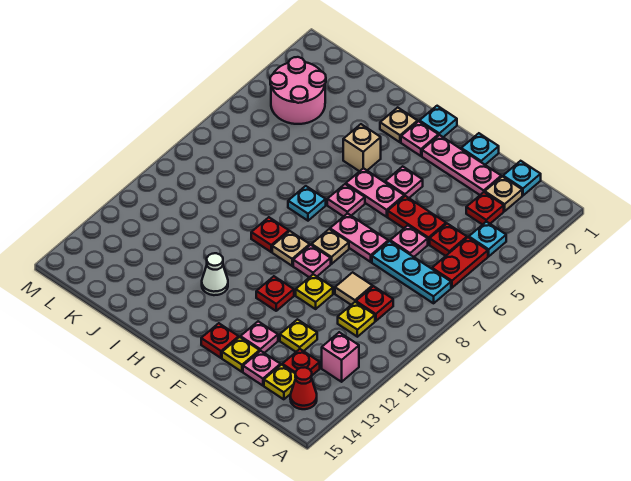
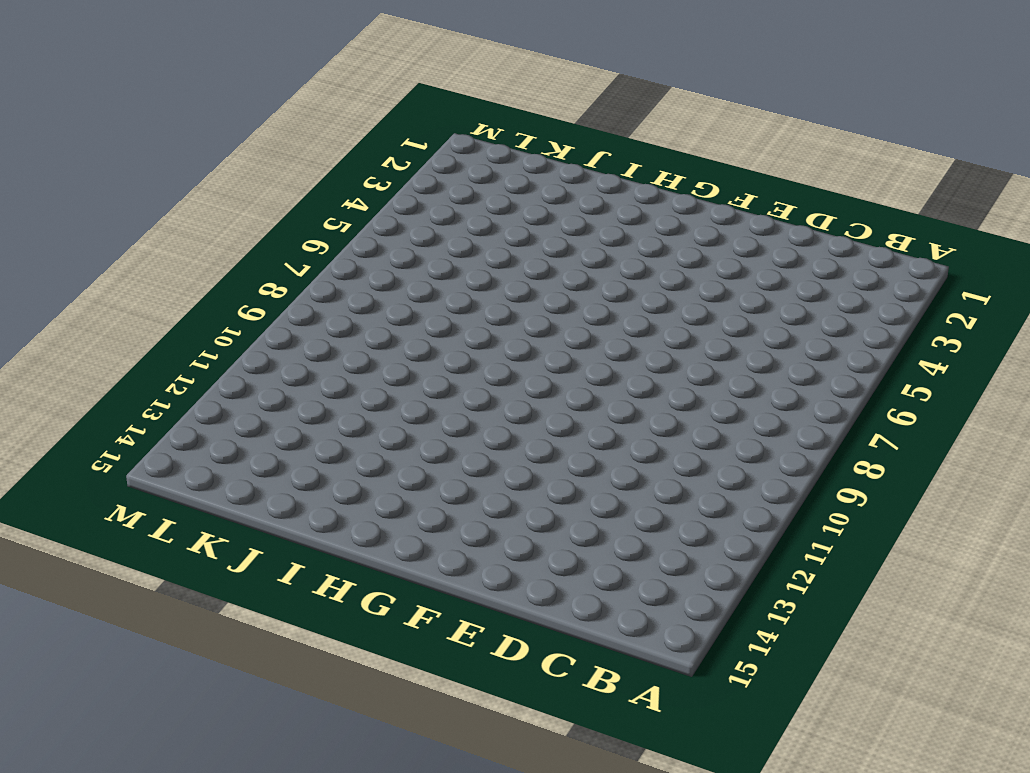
none -> cyan 1x1 plate [469,222,506,256]
none -> red 1x2 plate [432,237,488,288]
none -> cyan 1x3 plate [372,241,451,303]
none -> pink 1x1 brick [322,332,359,382]

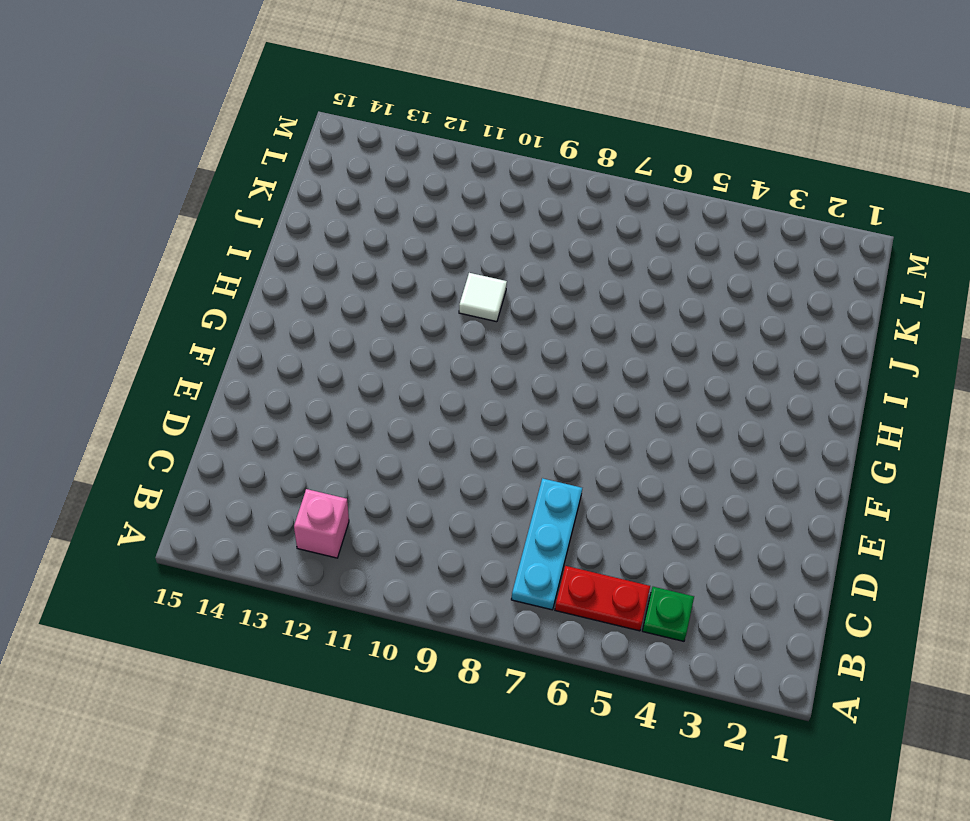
green 1x1 plate [642,587,694,641] -> cyan 1x1 plate [469,222,506,256]
white 1x1 tile [459,273,507,322] -> none
none -> red 1x1 cone [290,368,317,409]
none -> cyan 1x1 plate [503,161,541,195]
none -> tan 1x1 plate [485,176,522,211]
none -> red 1x1 plate [466,192,504,225]

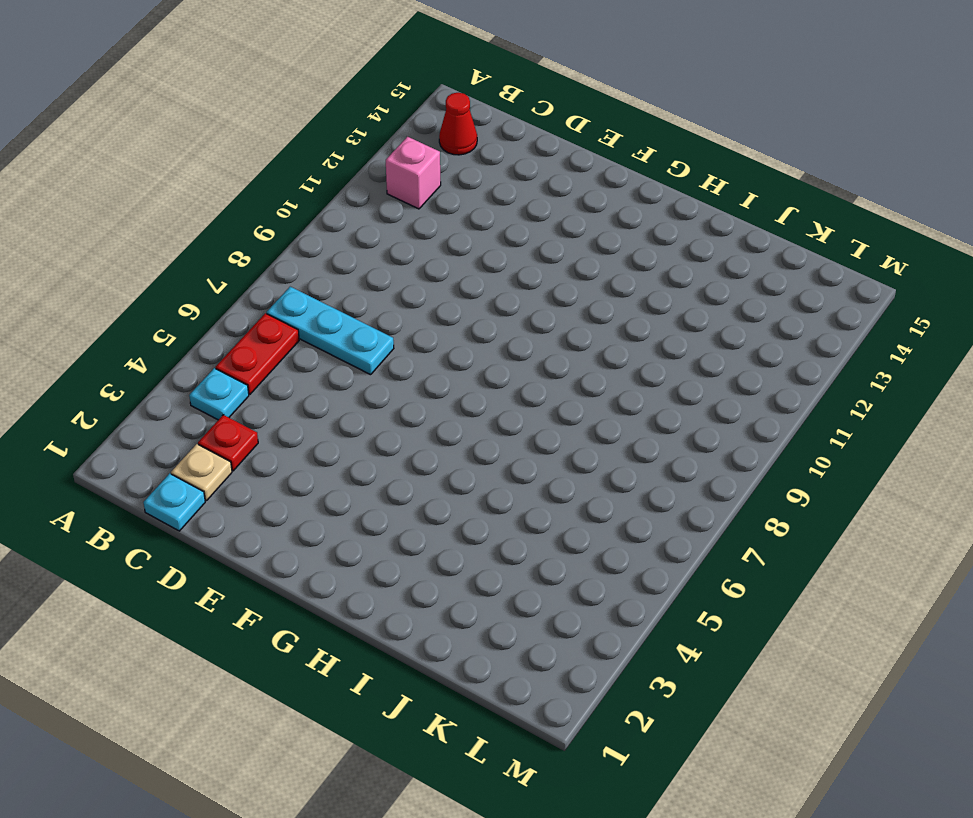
none -> red 1x1 plate [430,224,467,256]
none -> red 1x1 plate [356,286,393,321]
none -> yellow 1x1 plate [338,302,375,337]
none -> red 1x1 plate [282,349,320,375]

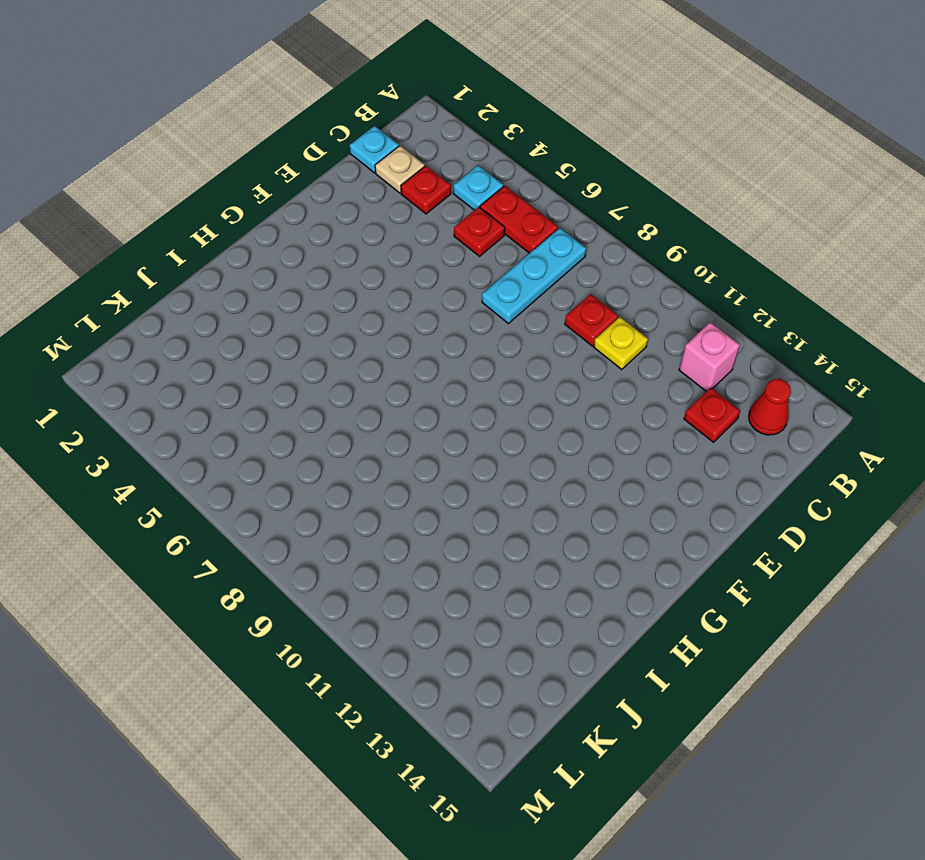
none -> yellow 1x1 plate [264,365,296,399]
none -> pink 1x3 plate [422,135,501,195]
none -> red 1x2 plate [388,196,446,245]
none -> pink 1x1 plate [390,225,428,257]

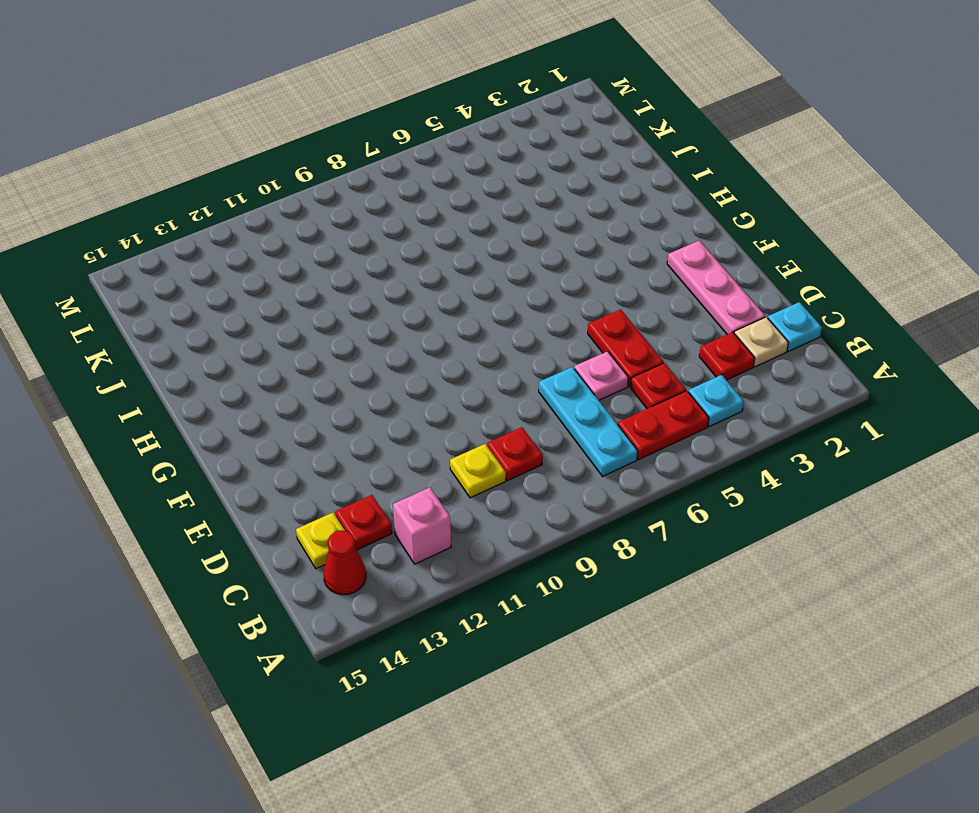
none -> tan 1x1 tile [335,272,372,305]
none -> yellow 1x1 plate [280,319,317,352]
none -> pink 1x1 plate [243,351,280,386]
none -> cyan 1x1 plate [461,133,499,165]

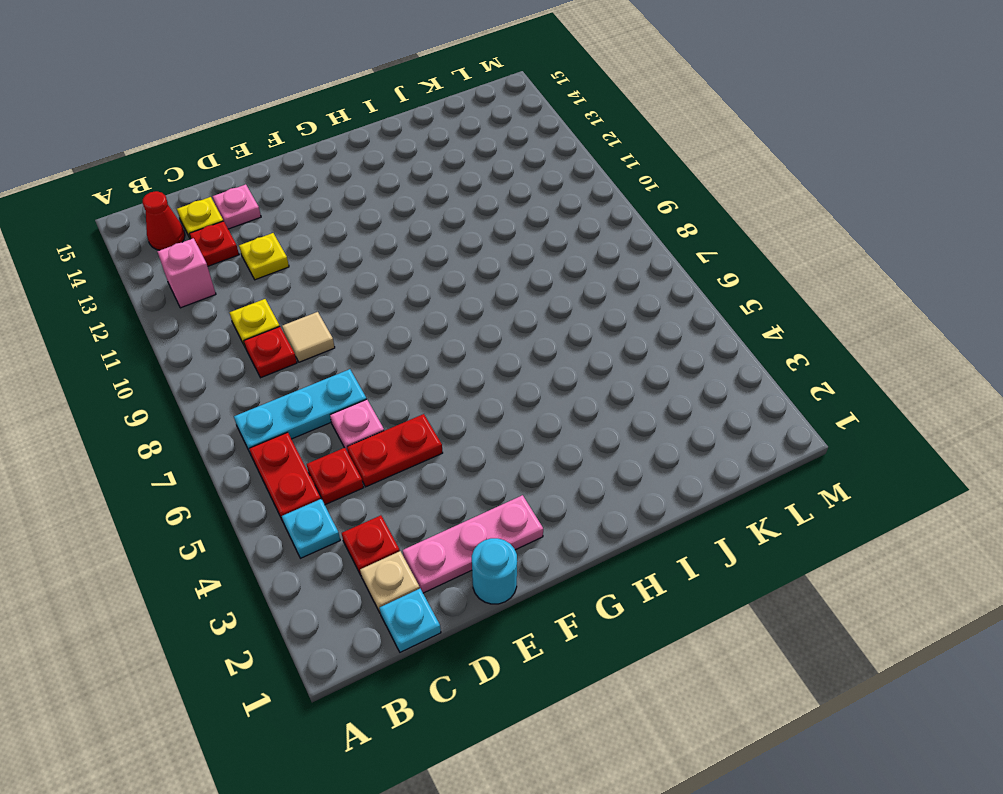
cyan 1x1 round brick [472,538,517,604] -> cyan 1x1 plate [461,133,499,165]
none -> pink 1x2 plate [330,213,388,262]
none -> yellow 1x1 plate [296,274,333,309]
none -> pink 1x1 plate [241,321,278,353]
none -> yellow 1x1 plate [222,337,260,372]

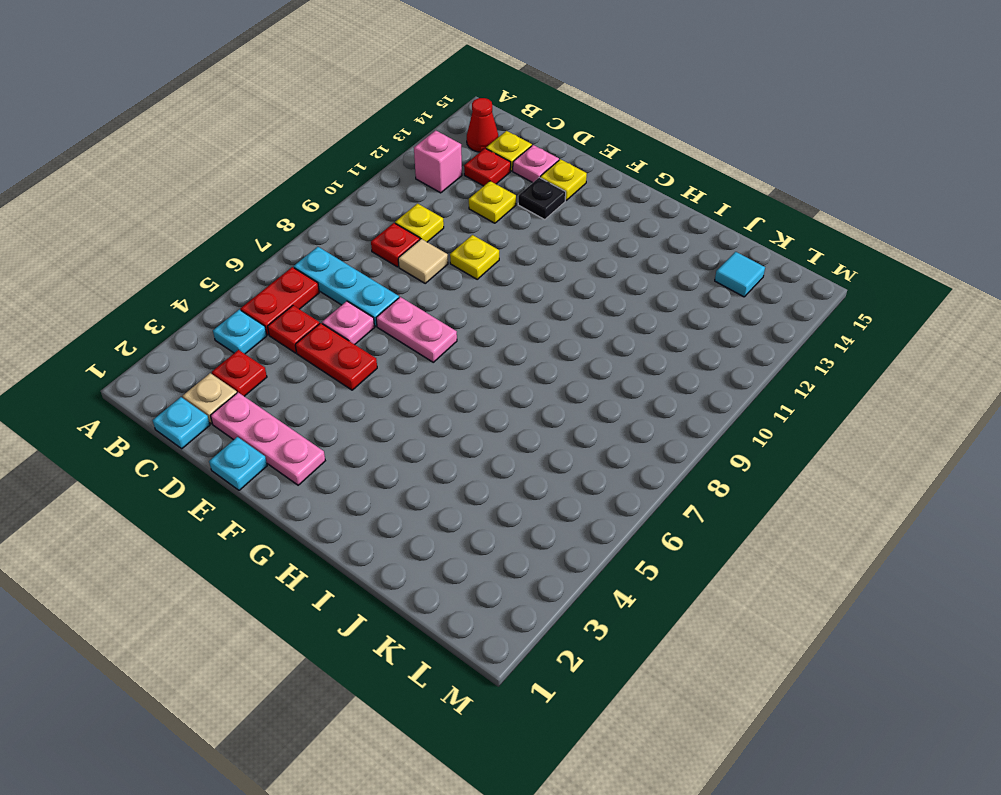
black 1x1 plate [518,178,566,220] -> pink 1x1 plate [241,321,278,353]
cyan 1x1 tile [715,252,765,297] -> none
none -> pink 1x1 plate [385,166,423,198]
none -> pink 1x2 plate [346,168,404,217]
none -> tan 1x1 plate [312,229,349,264]
none -> pink 1x1 plate [293,245,331,277]

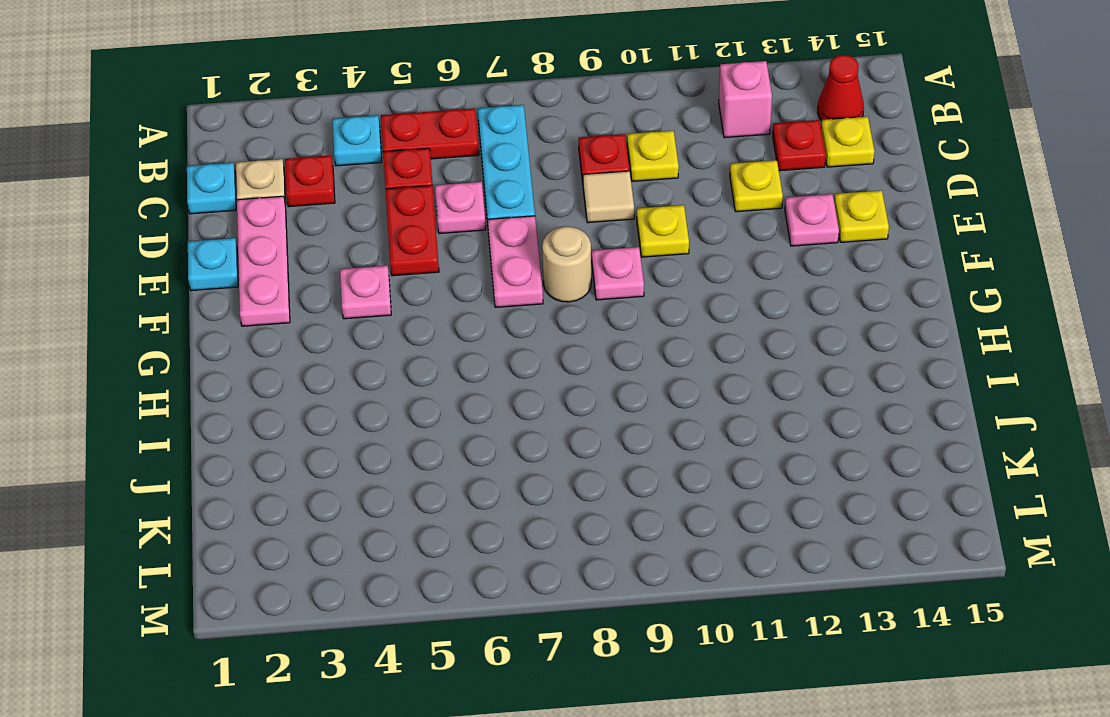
tan 1x1 round brick [542,226,591,302] -> tan 1x1 plate [312,229,349,264]
none -> pink 1x1 plate [243,351,280,386]
none -> pink 1x2 plate [346,168,404,217]
none -> red 1x1 plate [256,276,294,311]
none -> red 1x1 plate [201,323,239,358]

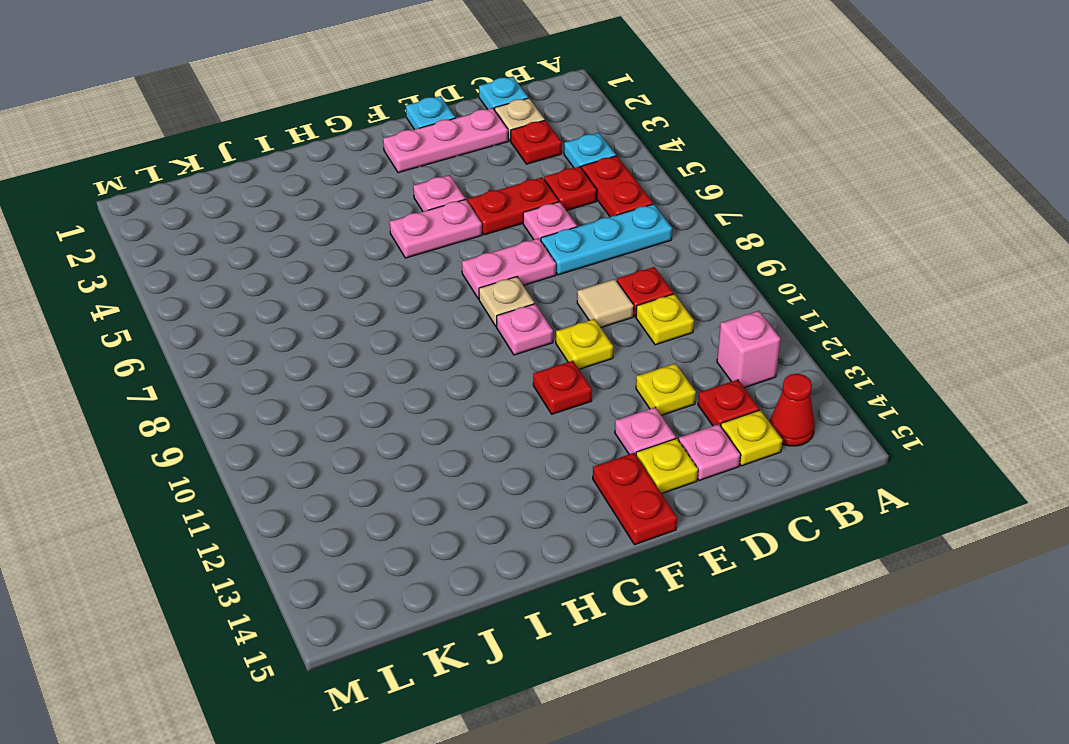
red 1x2 plate [593,453,677,545] -> red 1x1 plate [201,323,239,358]
none -> cyan 1x1 plate [419,106,457,137]
none -> pink 1x1 plate [401,121,438,156]
none -> pink 1x1 plate [327,184,365,216]
none -> tan 1x1 plate [272,231,310,266]

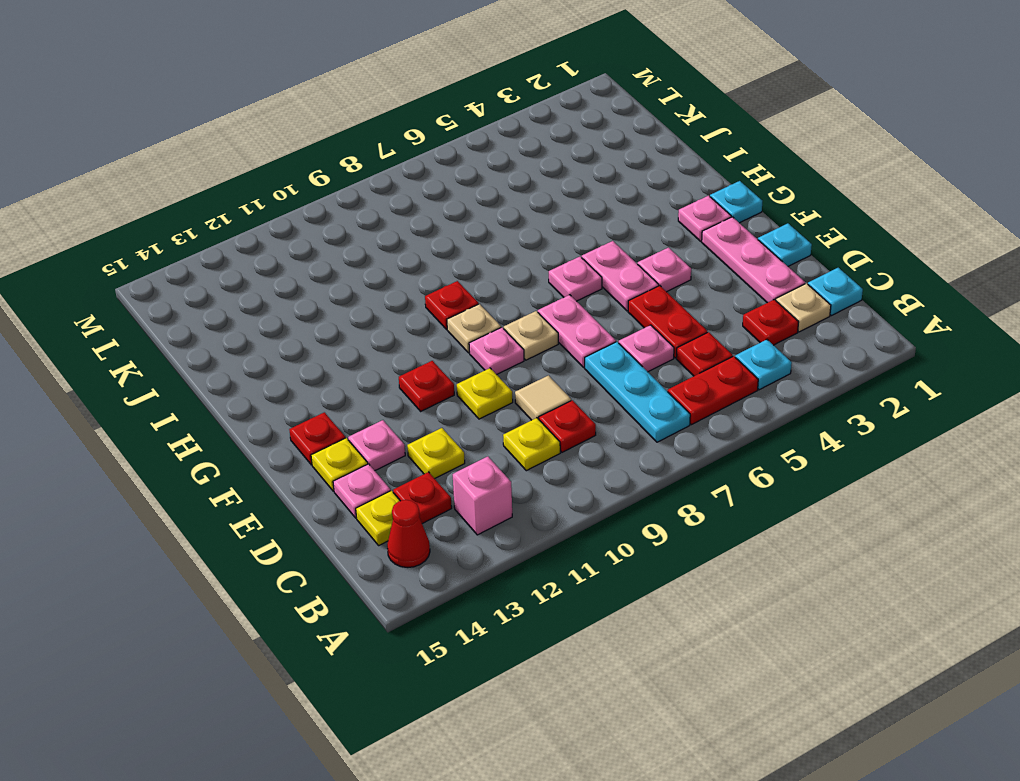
none -> tan 1x1 plate [380,107,418,142]
none -> tan 1x1 brick [343,124,381,171]
none -> cyan 1x1 plate [288,186,326,221]
none -> white 1x1 cone [202,253,228,295]

